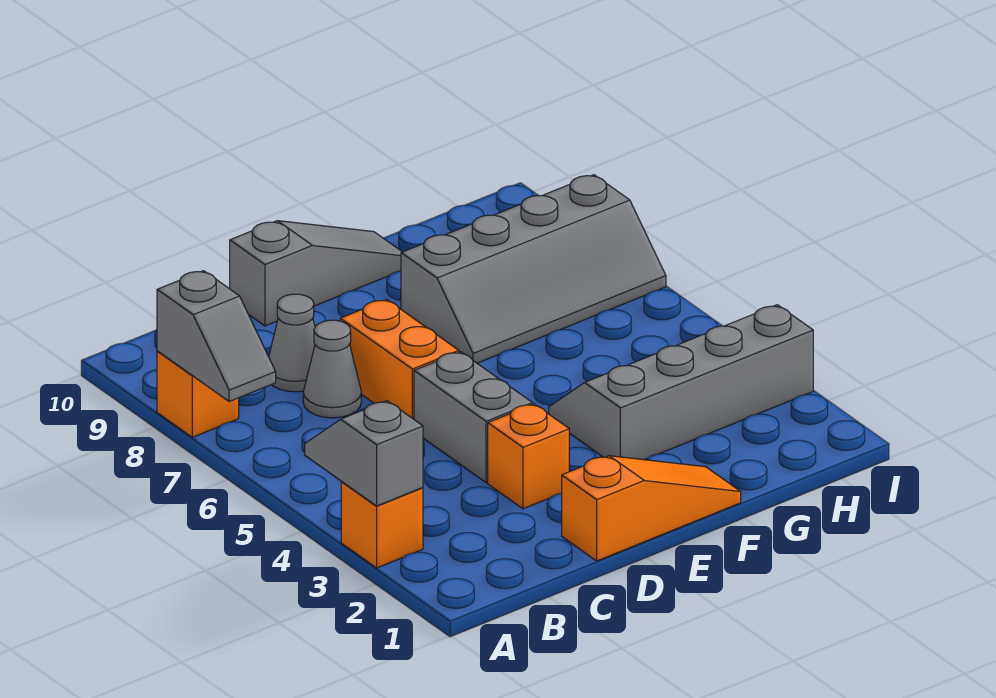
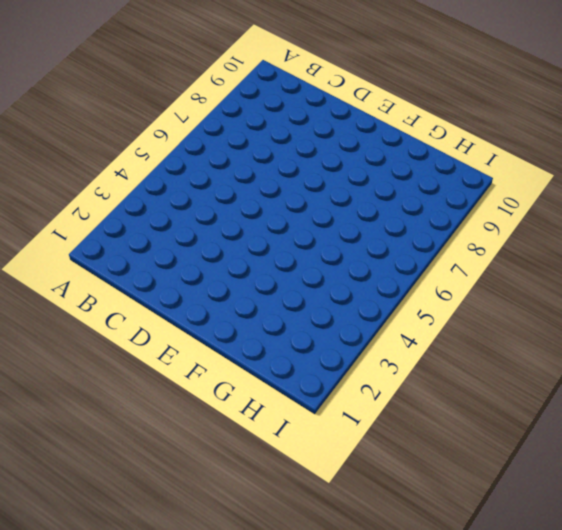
none -> orange 1x1 brick [341,482,423,568]
none -> orange 1x1 brick [157,351,239,437]
none -> grey 1x1 cone [303,320,361,418]

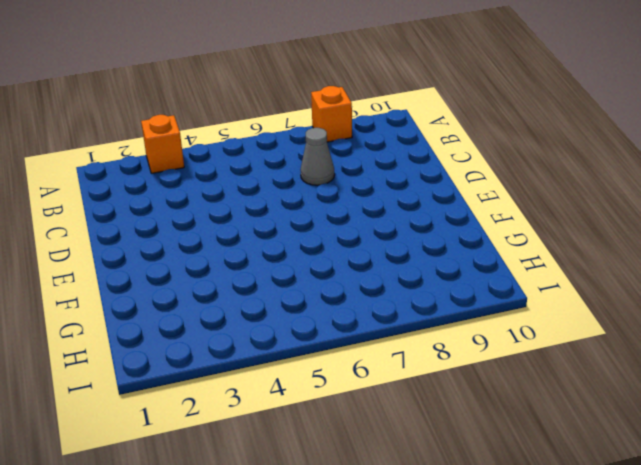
none -> grey 1x1 cone [269,294,315,392]
none -> orange 1x3 slope [562,456,741,561]
none -> orange 1x1 brick [488,404,569,509]

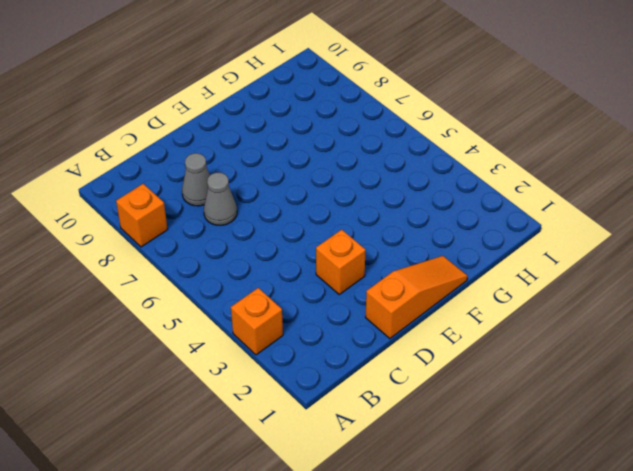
none -> grey 1x2 brick [414,352,533,483]
none -> orange 1x2 brick [340,300,459,419]
none -> grey 1x3 slope [230,221,402,326]

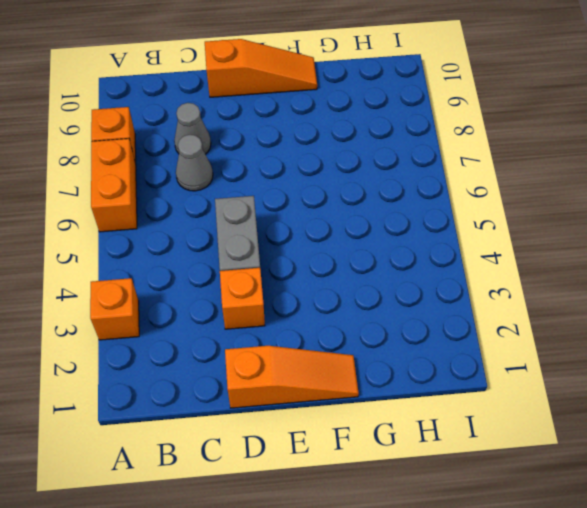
orange 1x2 brick [91,139,137,232] -> orange 1x2 brick moved to [340,300,459,419]
orange 1x3 slope [205,39,317,97] -> grey 1x3 slope [230,221,402,326]
none -> grey 2x4 slope [549,305,813,460]
none -> grey 2x4 slope [401,175,666,363]
none -> grey 1x2 slope [305,401,423,506]

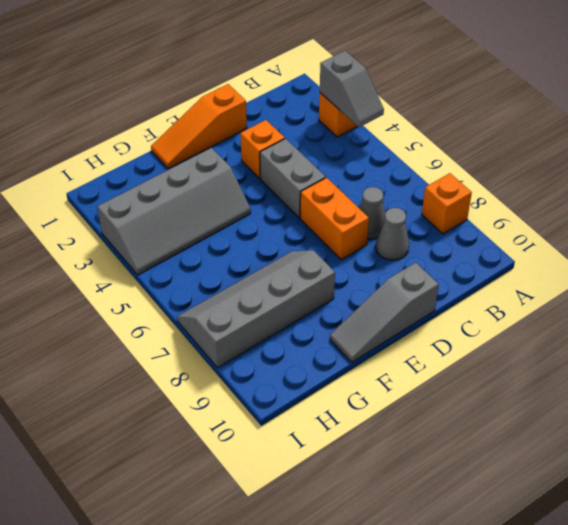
none -> grey 1x2 slope [157,271,276,402]

